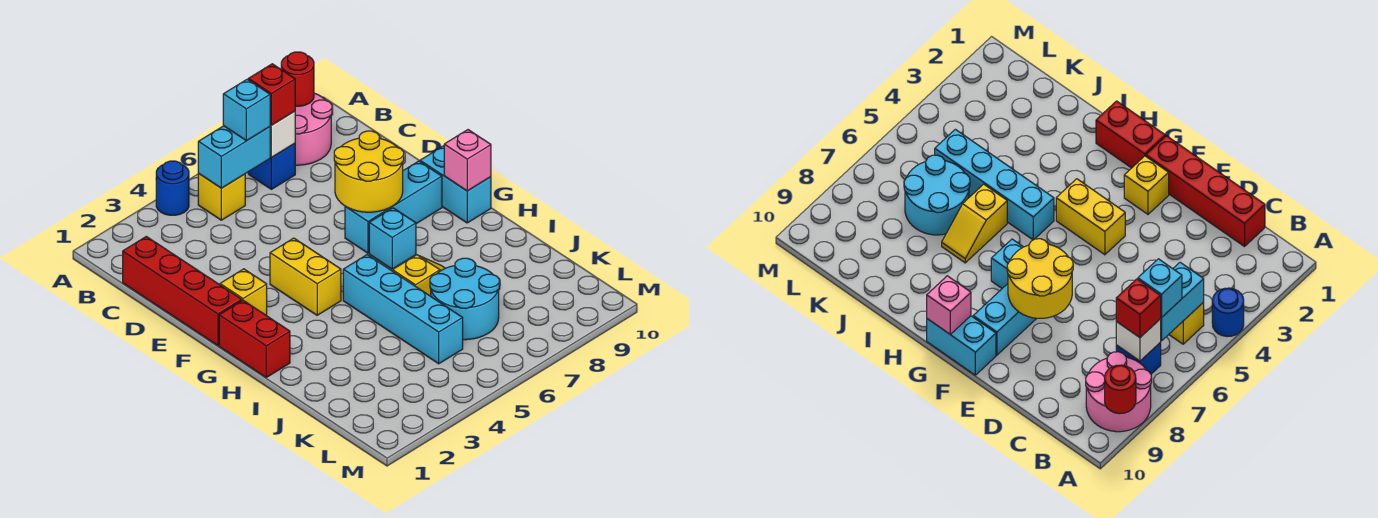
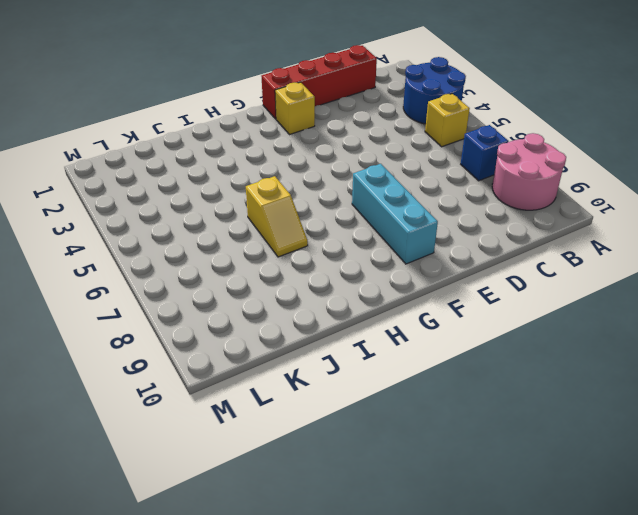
blue 2x2 round brick [403,57,466,124] -> blue 1x1 round brick [156,161,189,215]
none -> yellow 1x2 brick [270,238,341,315]
none -> cyan 1x2 brick [420,146,491,223]
none -> red 1x2 brick [219,300,290,377]

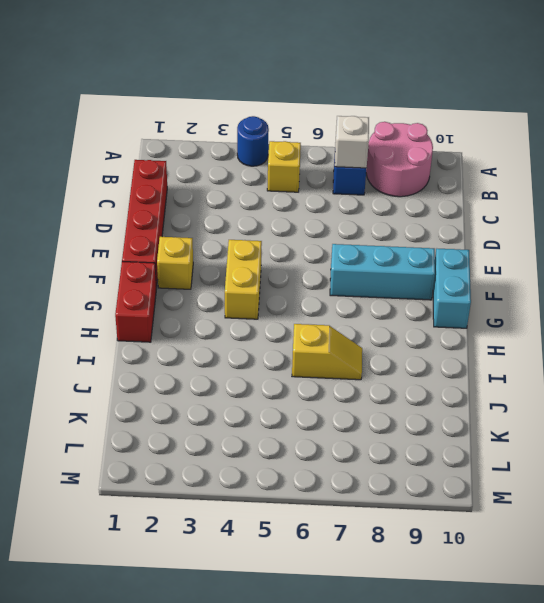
none -> cyan 1x1 brick [369,208,416,269]
none -> cyan 1x4 brick [343,255,463,364]
none -> cyan 2x2 round brick [430,258,499,340]

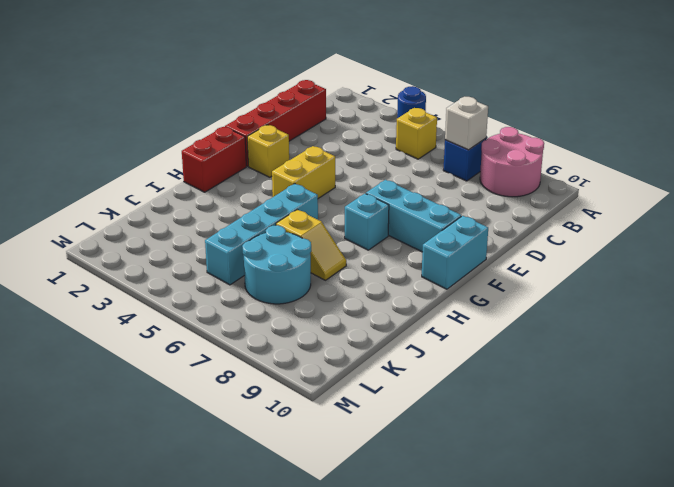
none -> red 1x1 round brick [281,52,314,106]
none -> cyan 1x2 brick [198,126,270,188]
none -> yellow 2x2 round brick [334,131,404,212]

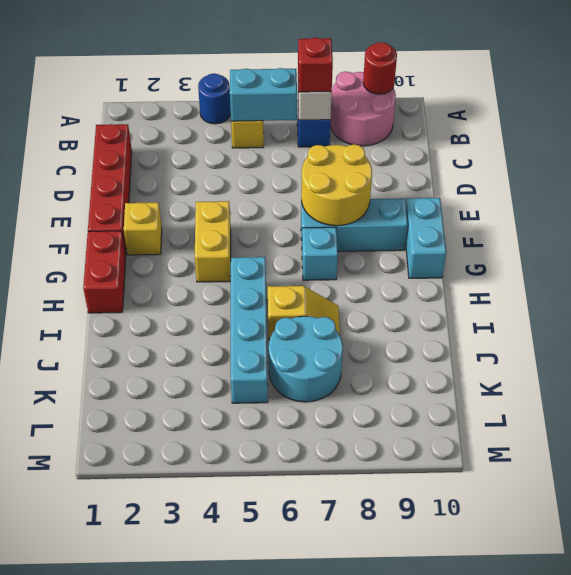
none -> pink 1x1 brick [444,130,491,191]
none -> cyan 1x1 brick [223,79,270,141]

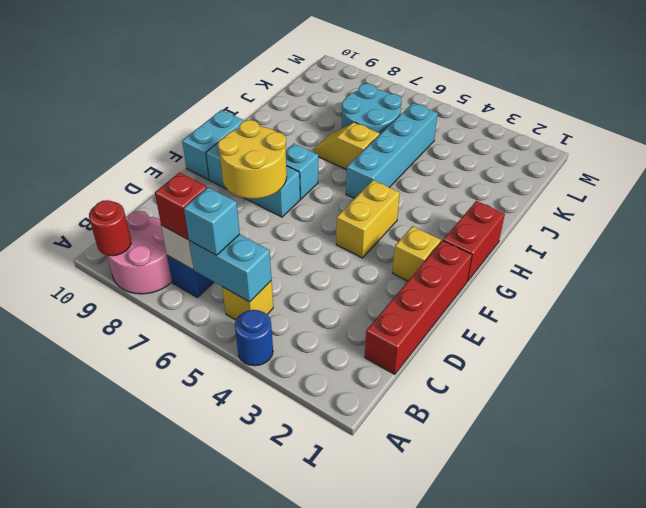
none -> pink 1x1 brick [444,130,491,191]

